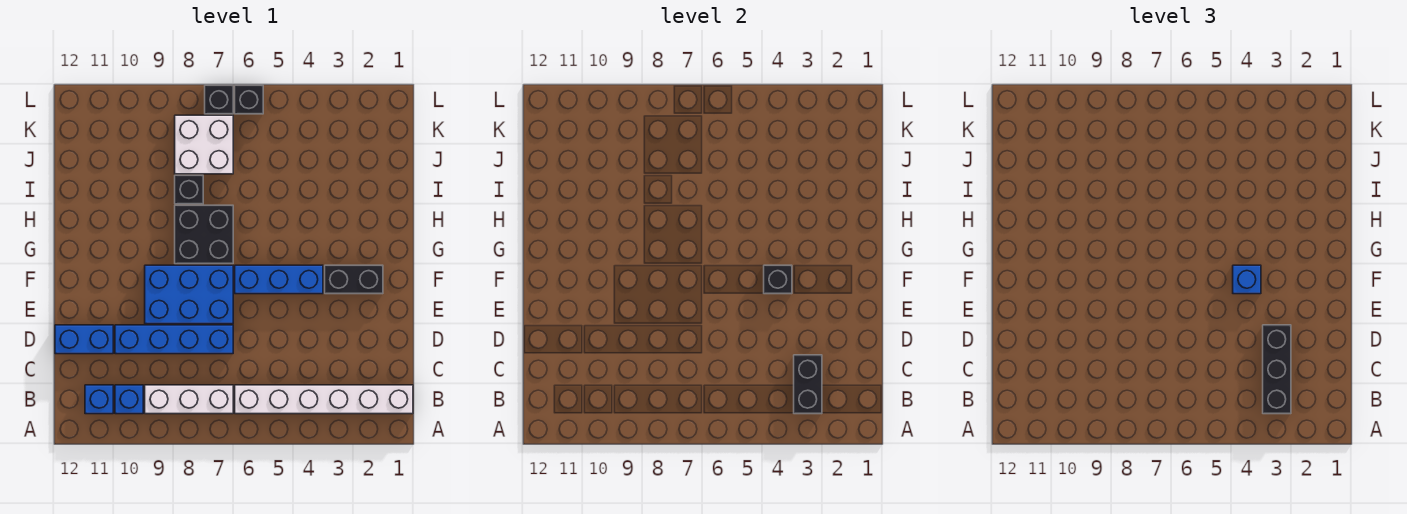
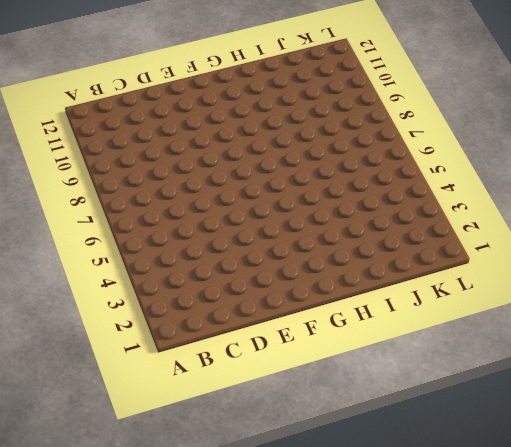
none -> white 1x6 brick [235,385,413,414]
none -> white 1x3 brick [145,385,233,414]
none -> blue 1x1 brick [115,385,143,414]

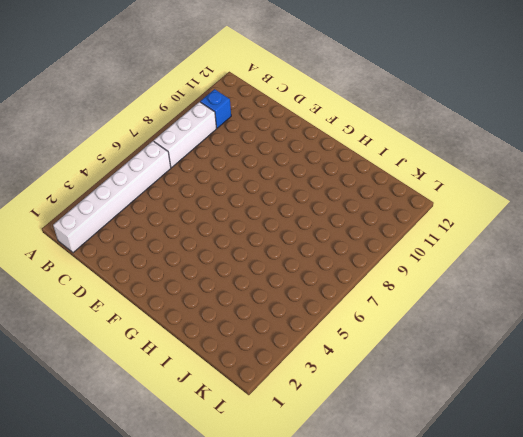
none -> blue 1x1 brick [85,385,113,414]
none -> blue 1x4 brick [115,325,233,354]
none -> blue 1x2 brick [55,325,113,354]

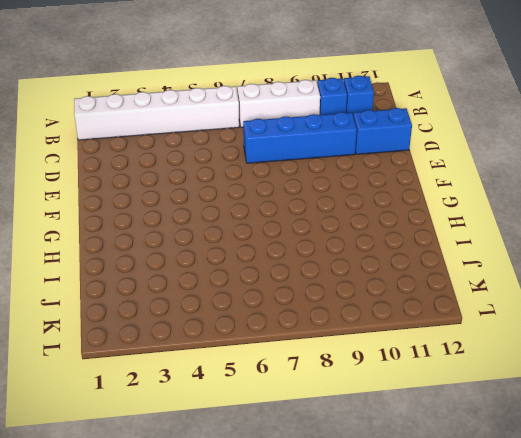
none -> blue 2x3 brick [145,265,233,324]
none -> black 1x2 brick [325,265,383,294]
none -> blue 1x3 brick [235,265,323,294]

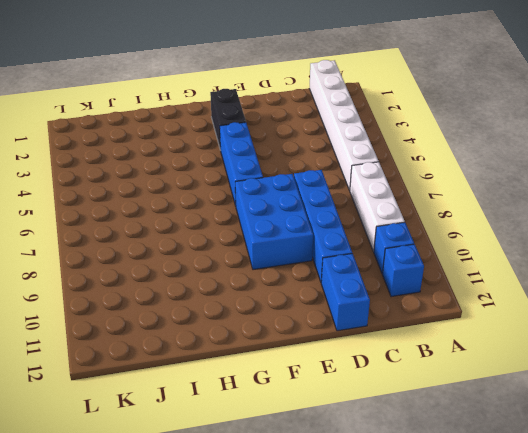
none -> black 2x2 brick [175,205,233,264]
none -> black 1x1 brick [175,175,203,204]
none -> white 2x2 brick [175,115,233,174]

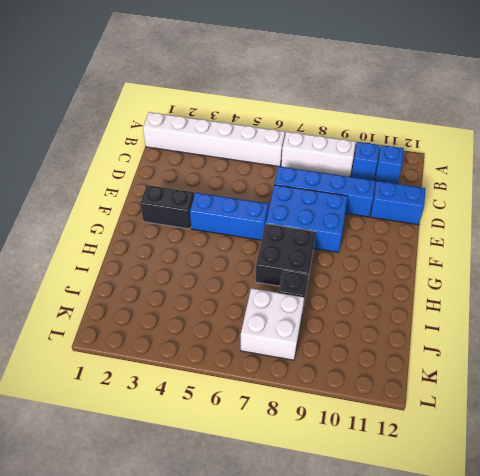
none -> black 1x1 brick [235,85,263,114]
none -> black 1x1 brick [205,85,233,114]
none -> black 1x2 brick [794,355,822,414]

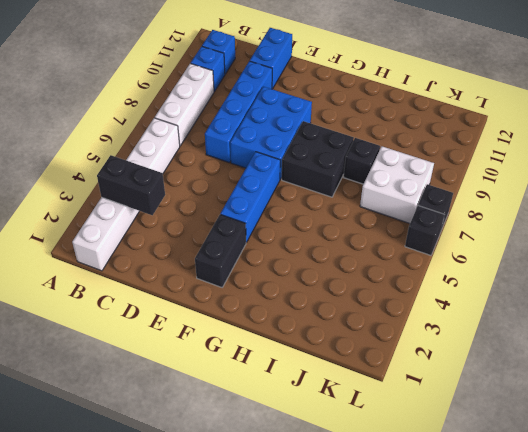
none -> black 1x1 brick [764,265,792,294]
none -> black 1x3 brick [1263,325,1291,414]
none -> blue 1x1 brick [1233,265,1261,294]

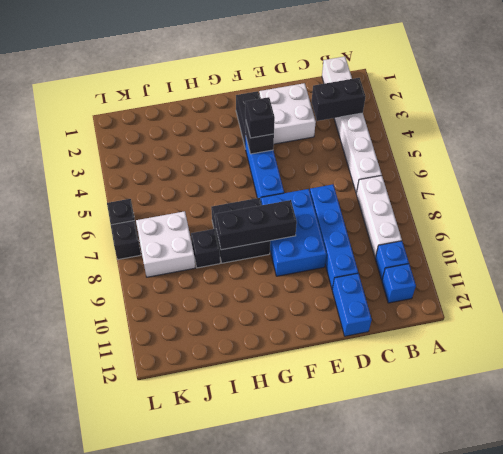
white 2x2 brick [259,83,316,144] -> none
black 1x1 brick [245,97,275,138] -> blue 1x1 brick [1233,265,1261,294]
black 1x3 brick [215,200,297,250] -> black 1x3 brick moved to [1263,325,1291,414]

